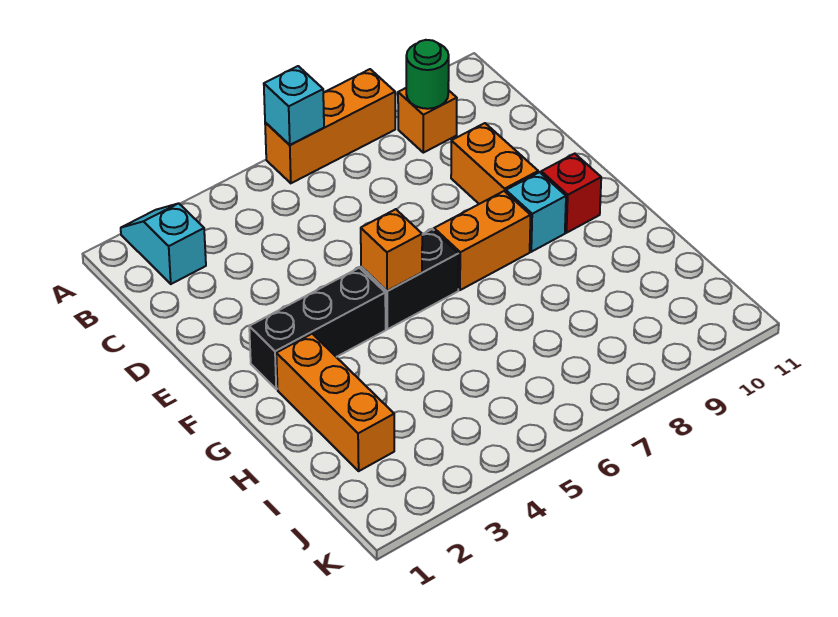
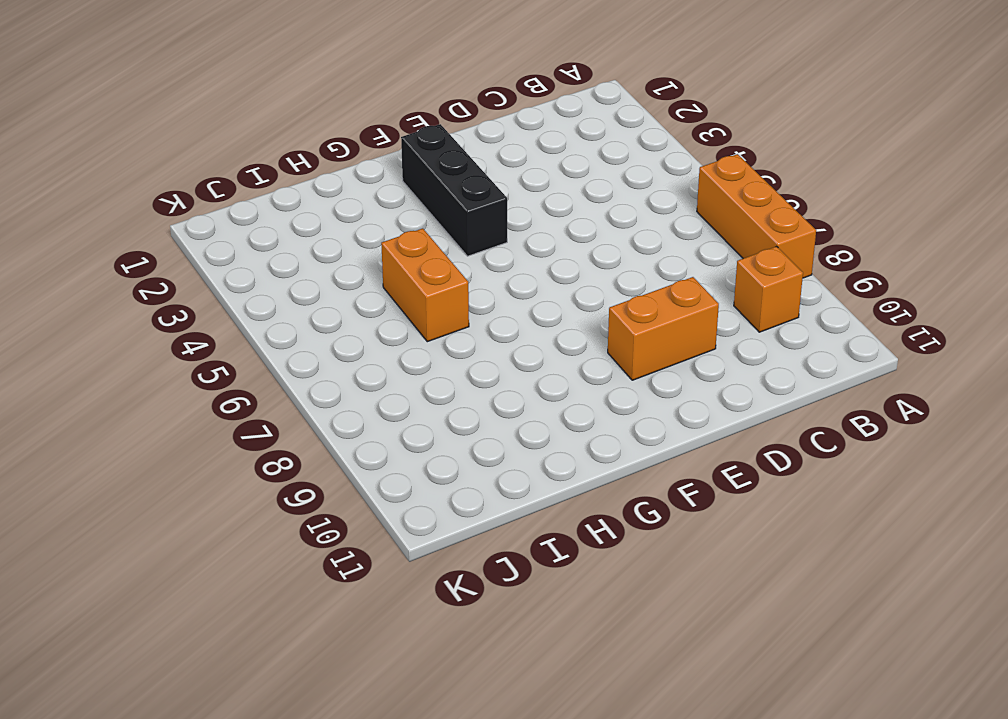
orange 1x2 brick [381,228,469,342] -> orange 1x2 brick moved to [434,191,531,290]
none -> cyan 1x2 slope [121,203,206,284]
none -> black 1x2 brick [361,229,459,329]
none -> cyan 1x1 brick [506,172,566,252]

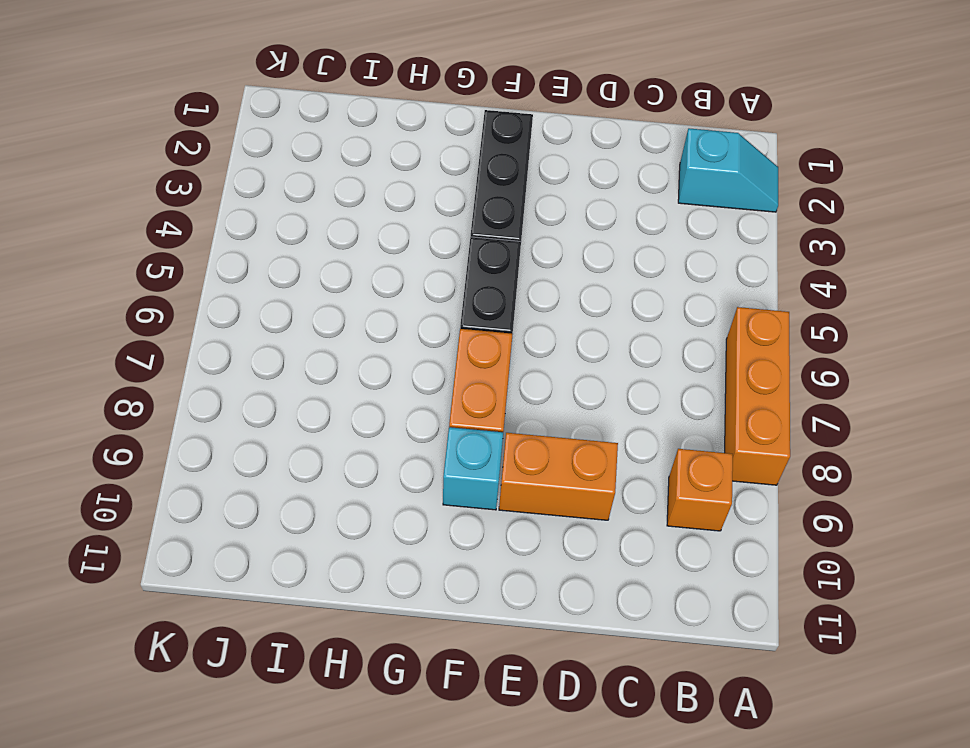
none -> red 1x1 brick [541,154,601,233]
none -> orange 1x3 brick [276,334,394,471]
none -> cyan 1x1 brick [264,66,324,145]

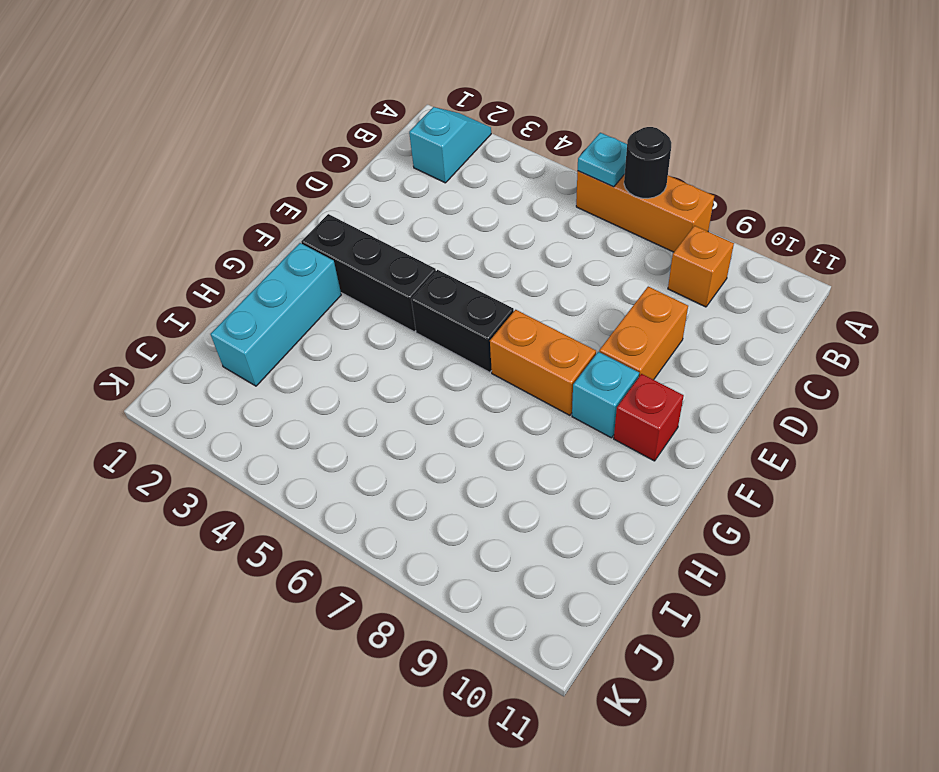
cyan 1x1 plate [578,133,627,187] -> cyan 1x1 brick [264,66,324,145]
black 1x1 round brick [624,127,671,199] -> none
cyan 1x3 brick [210,243,341,386] -> orange 1x3 brick [276,334,394,471]
none -> green 1x1 round brick [406,40,449,109]
none -> orange 1x1 brick [361,209,422,291]

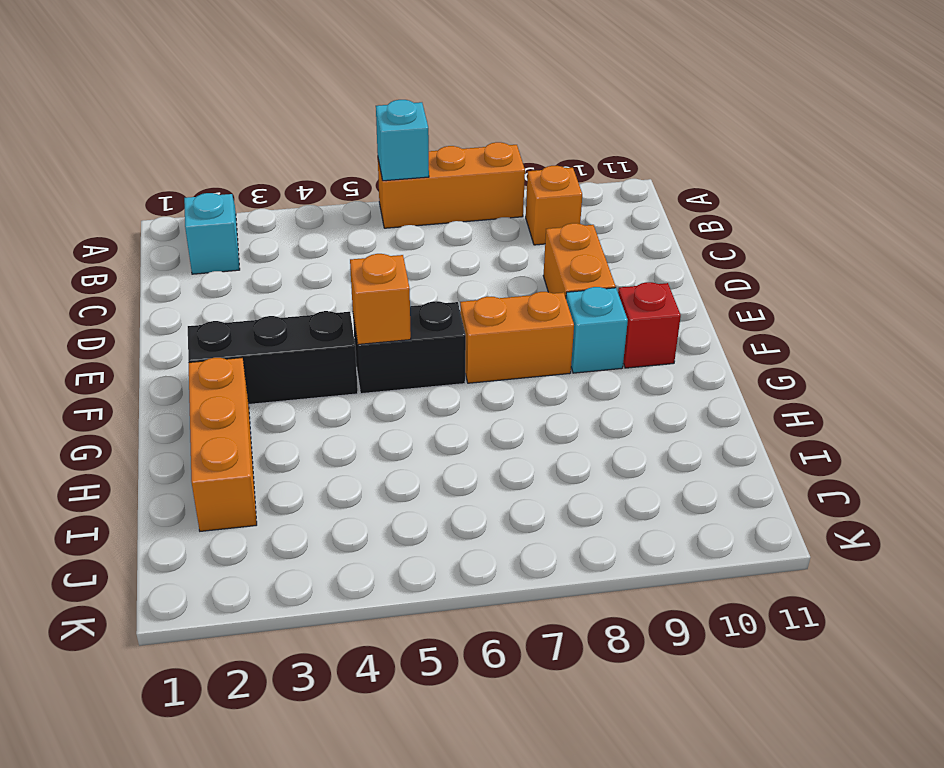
none -> green 1x1 round brick [406,40,449,109]

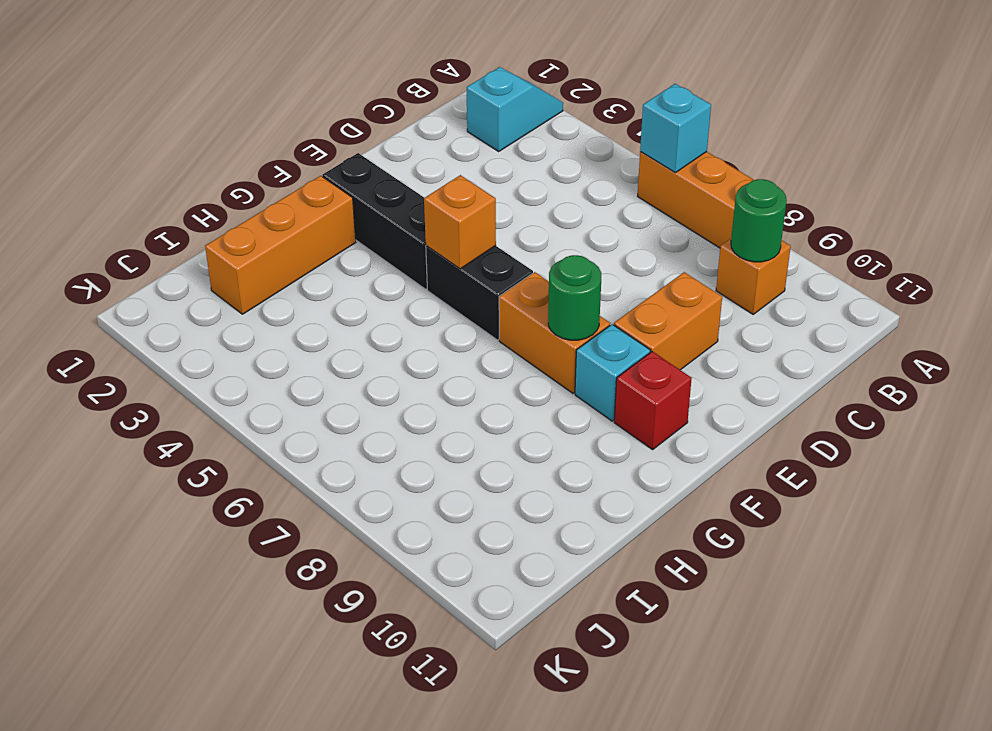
green 1x1 round brick [548,255,601,340] -> none

